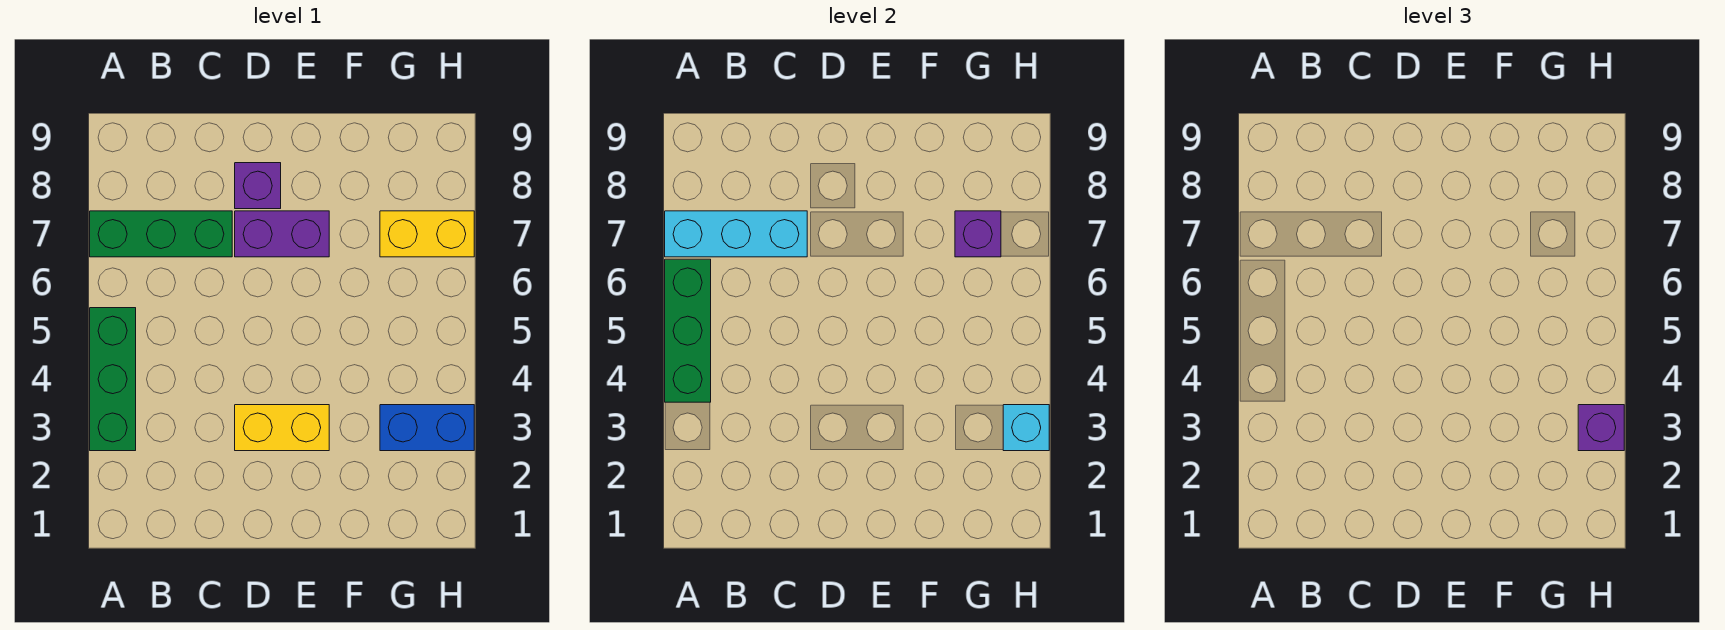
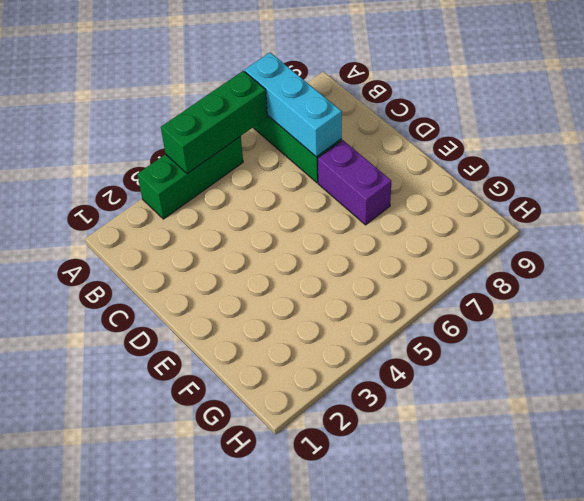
none -> yellow 1x2 brick [235,405,329,451]
none -> purple 1x1 brick [235,163,281,209]
none -> blue 1x2 brick [380,405,474,451]

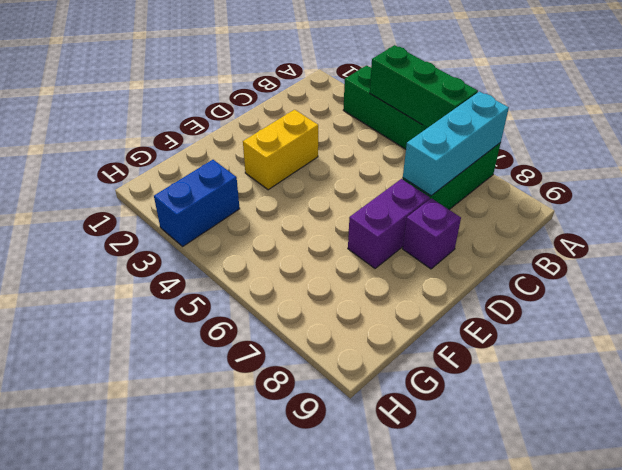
none -> yellow 1x2 brick [380,211,474,257]
none -> purple 1x1 brick [955,211,1001,257]
none -> cyan 1x1 brick [1003,405,1049,451]

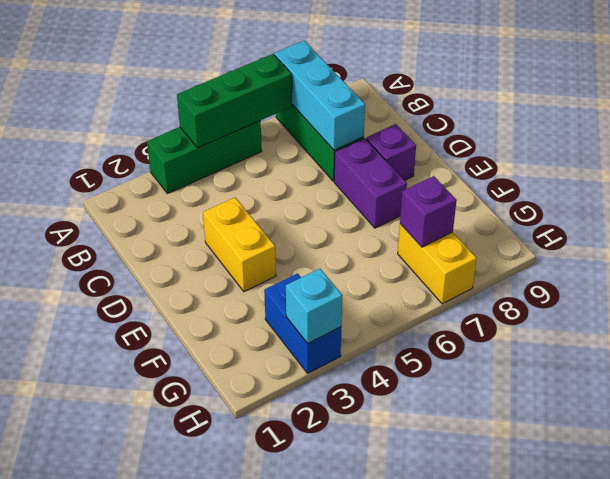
none -> purple 1x1 brick [1578,405,1624,451]

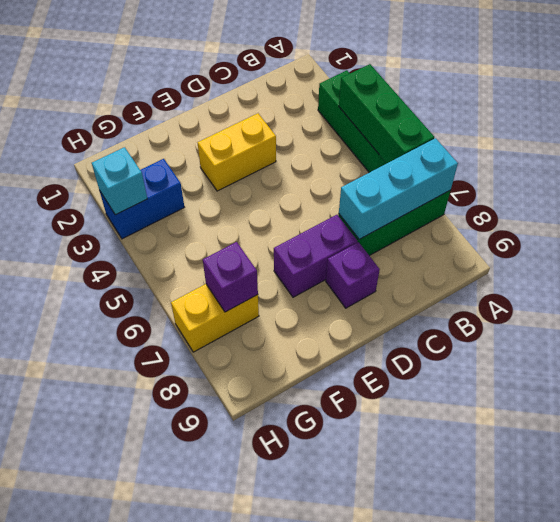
none -> purple 1x1 brick [1578,405,1624,451]

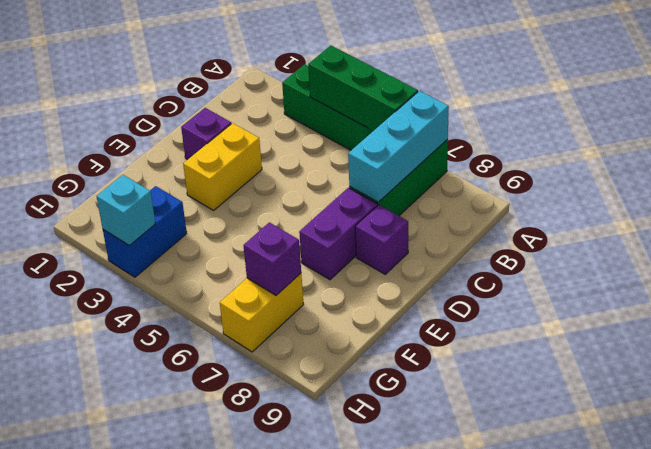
purple 1x1 brick [181,108,231,160] -> purple 1x1 brick moved to [1578,405,1624,451]

